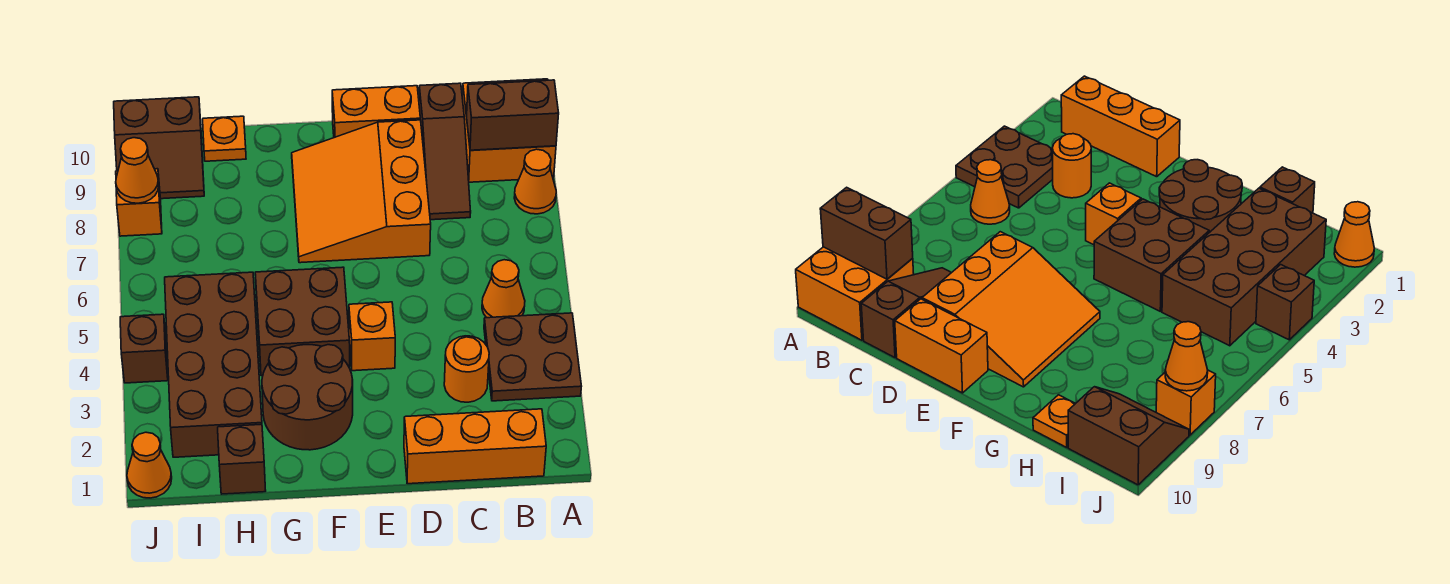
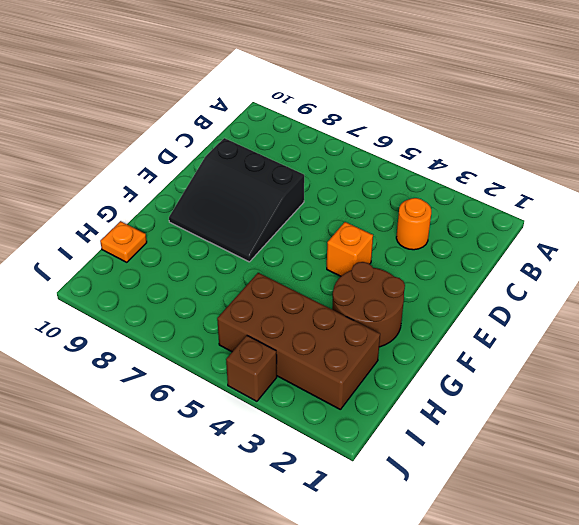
black 3x3 slope [169,138,304,262] -> orange 3x3 slope [292,120,431,263]
none -> brown 2x2 plate [484,313,581,401]
none -> orange 1x1 cone [514,149,556,214]
none -> orange 2x2 brick [462,79,556,182]

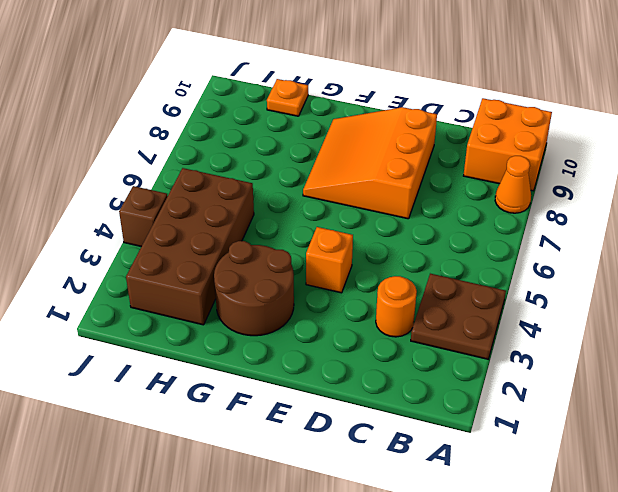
none -> orange 1x3 brick [404,409,546,484]
none -> orange 1x1 cone [482,260,525,318]
none -> brown 1x3 slope [419,83,471,220]

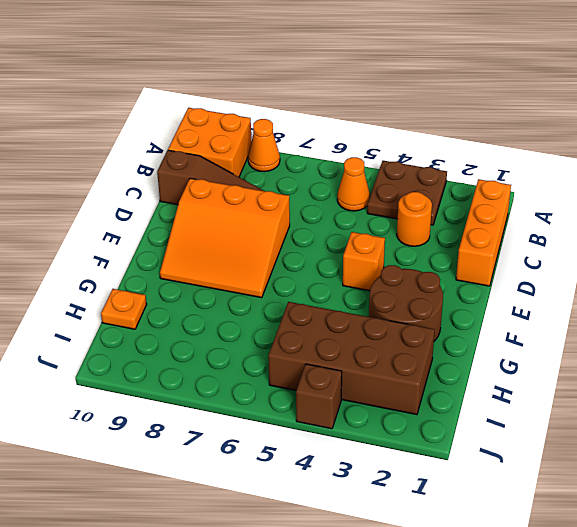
none -> orange 1x2 brick [332,86,420,138]
none -> brown 2x2 brick [255,267,350,376]
none -> brown 1x1 brick [218,424,266,494]

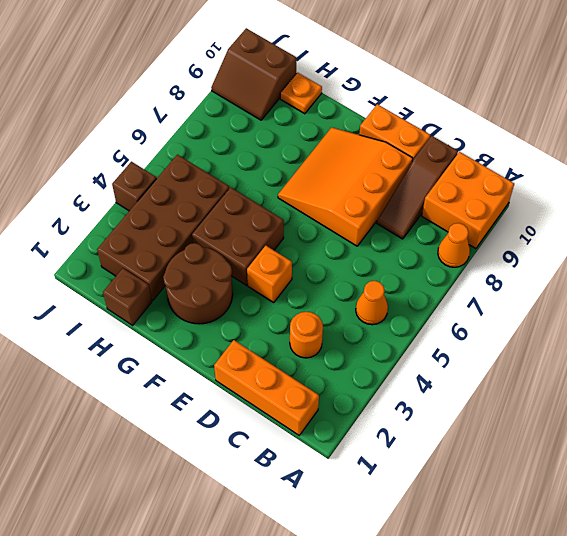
none -> brown 2x2 plate [484,313,581,401]
none -> orange 1x1 cone [127,432,172,498]
none -> orange 1x1 brick [116,169,162,236]

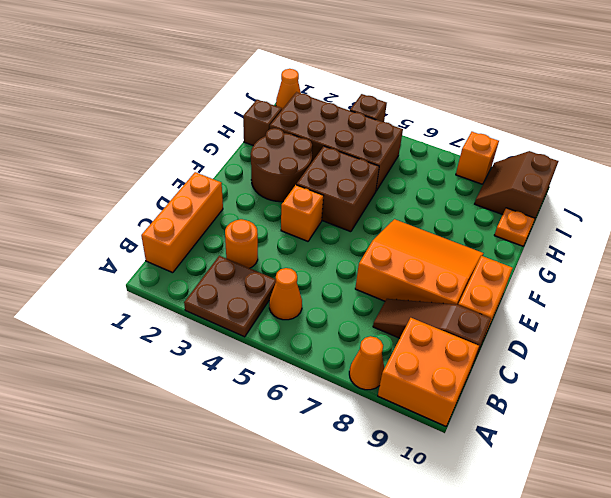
none -> brown 1x2 brick [467,80,559,150]
none -> orange 1x1 cone [116,138,159,203]

